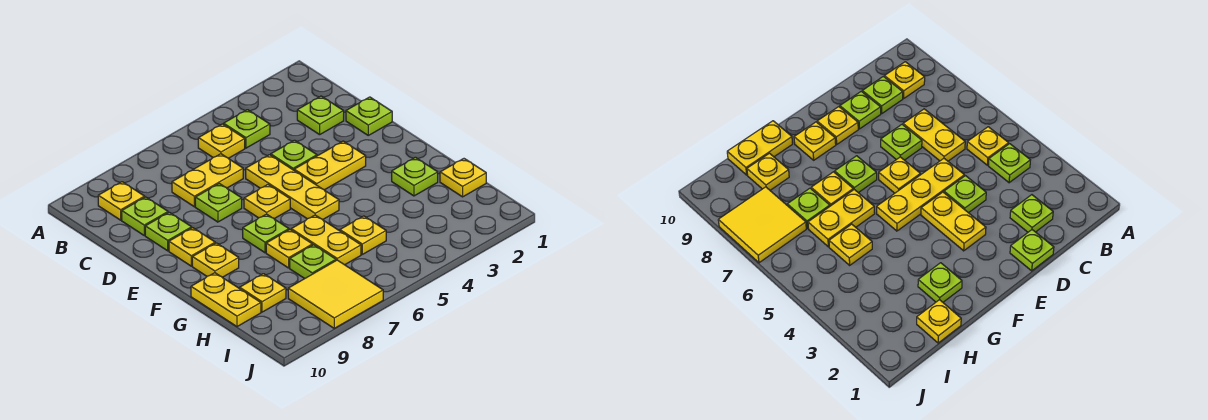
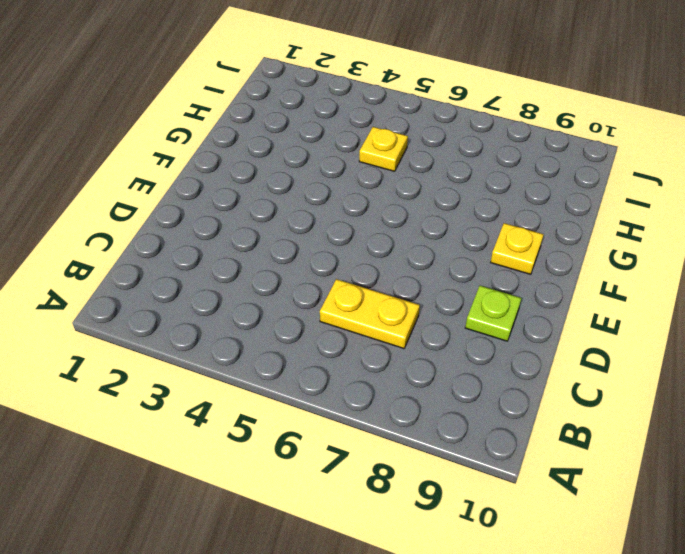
none -> lime 1x1 plate [224,110,270,148]
none -> yellow 1x1 plate [198,124,245,158]
none -> yellow 1x1 plate [98,182,145,220]

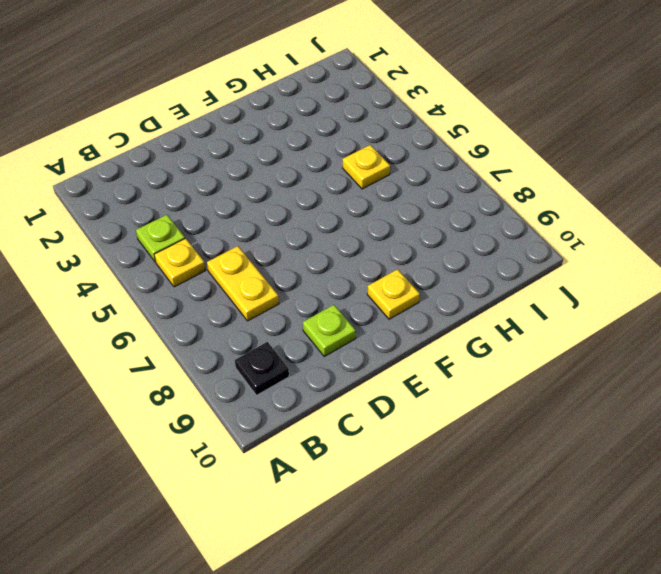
black 1x1 plate [235,342,289,395] -> yellow 1x1 plate [98,182,145,220]
none -> lime 1x1 plate [297,96,344,135]
none -> lime 1x1 plate [122,197,168,235]
none -> lime 1x1 plate [346,97,392,135]

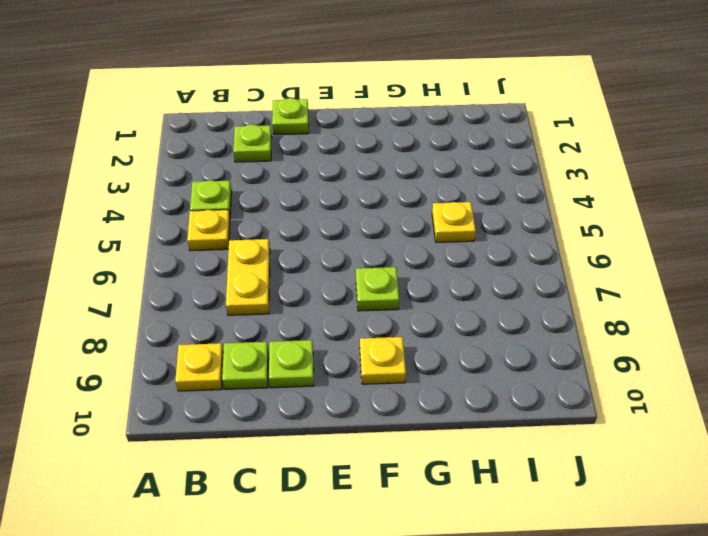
none -> lime 1x1 plate [271,140,317,170]
none -> yellow 1x3 plate [246,155,339,220]
none -> lime 1x1 plate [195,183,242,222]

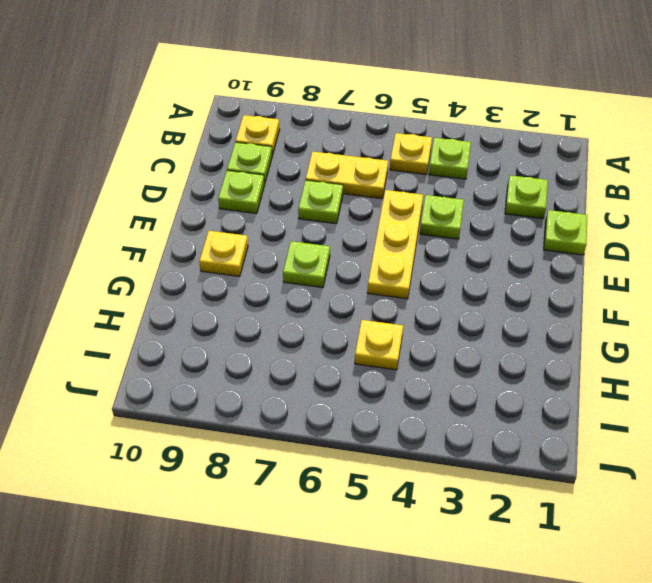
none -> yellow 1x2 plate [294,141,366,190]
none -> yellow 1x1 plate [244,185,290,219]
none -> yellow 1x1 plate [169,228,215,266]

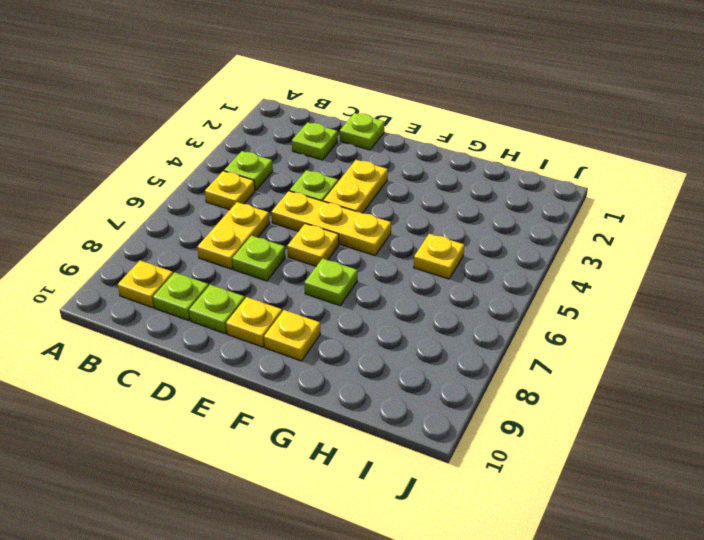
none -> lime 1x1 plate [392,157,438,196]
none -> yellow 1x2 plate [291,215,361,265]
none -> yellow 1x1 plate [266,230,312,268]

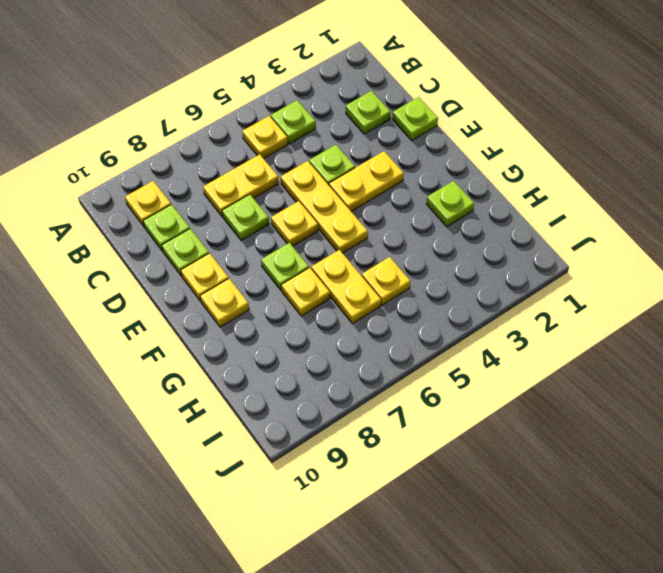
none -> yellow 1x2 plate [191,273,261,327]
none -> yellow 1x1 plate [440,159,486,197]
none -> lime 1x1 plate [290,245,336,279]

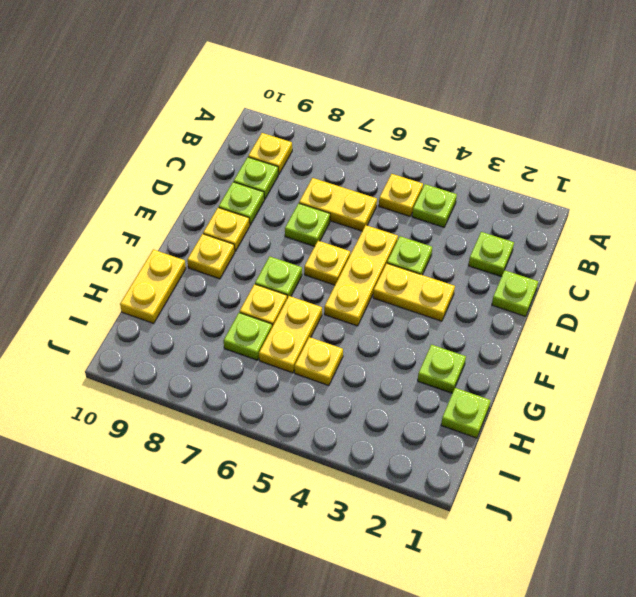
lime 1x1 plate [441,388,491,438] -> yellow 1x1 plate [440,159,486,197]
none -> yellow 1x1 plate [240,274,286,312]
none -> yellow 2x2 tile [288,260,383,328]

